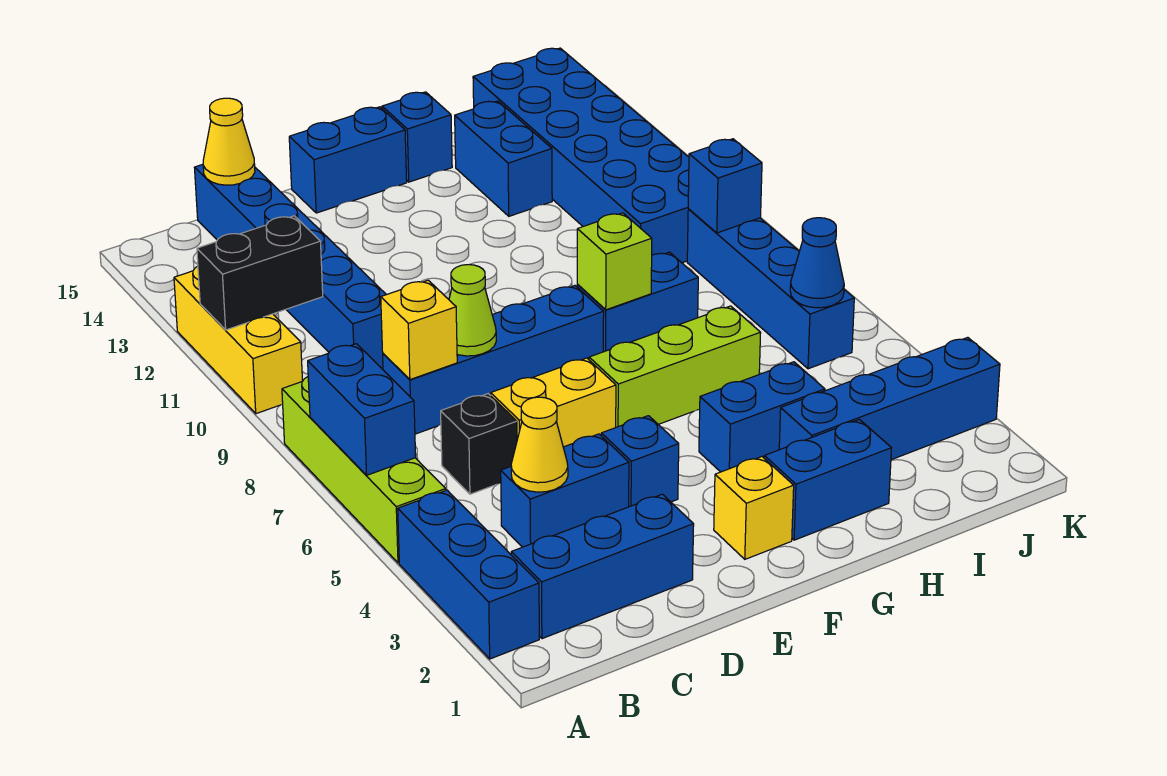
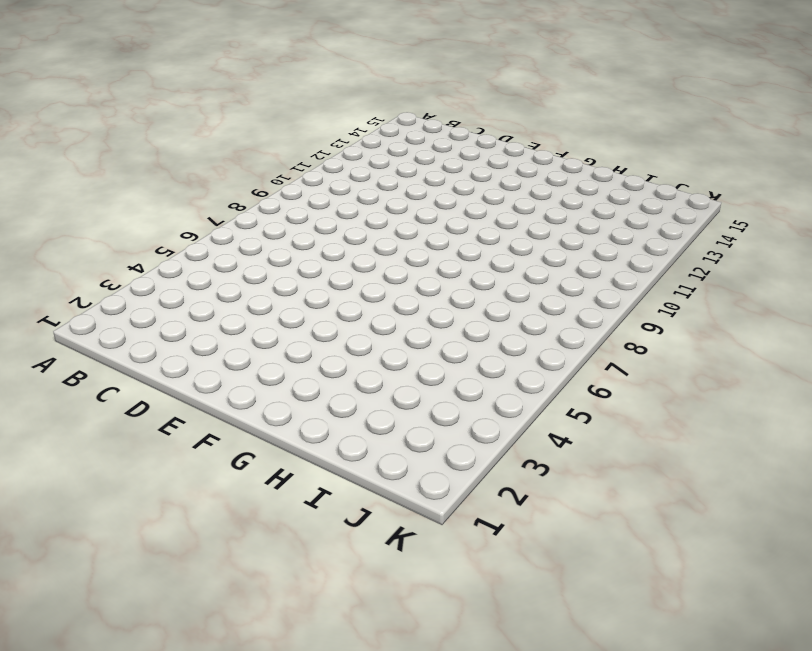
none -> blue 1x3 brick [398,490,539,659]
none -> lime 1x4 brick [282,377,446,563]
none -> yellow 1x3 brick [174,266,303,414]
none -> blue 1x3 brick [511,494,694,639]

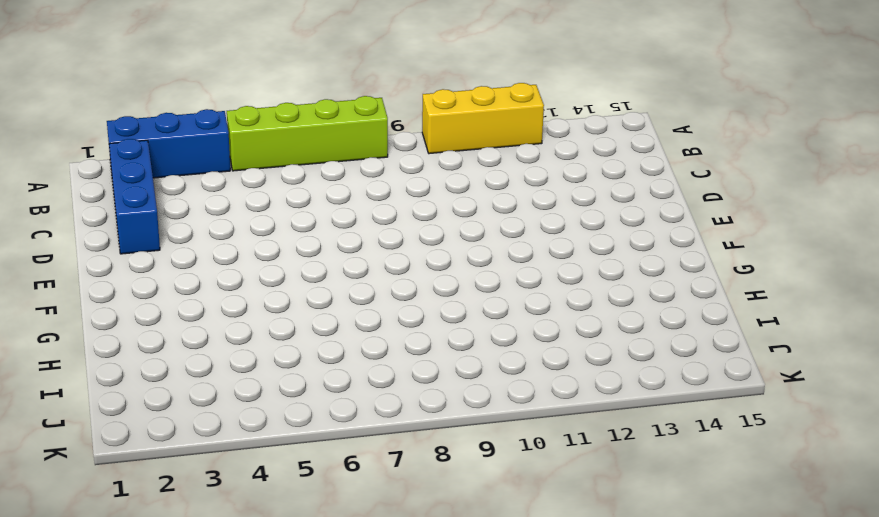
none -> blue 1x2 brick [501,434,629,547]
none -> black 1x1 brick [441,394,517,494]
none -> blue 1x4 brick [383,286,604,434]
none -> blue 1x6 brick [194,164,386,368]

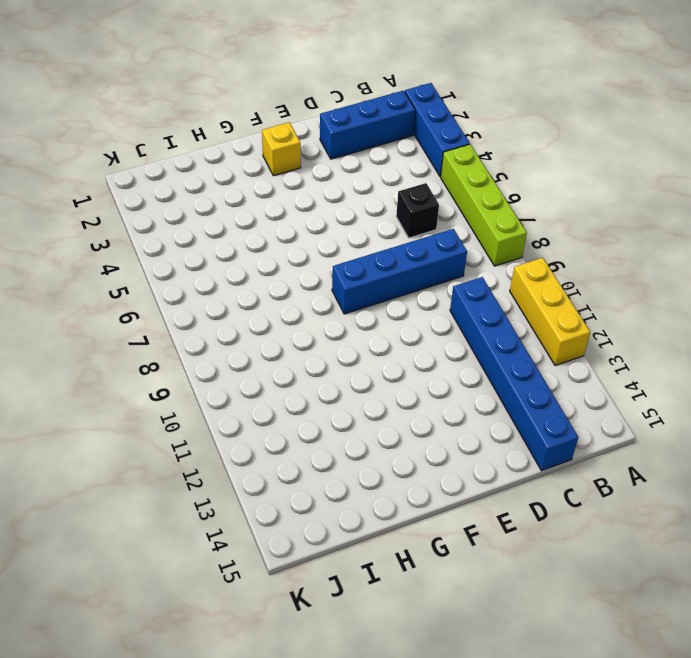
none -> blue 1x2 brick [501,434,629,547]
none -> yellow 1x2 brick [491,358,616,447]
none -> blue 1x1 brick [601,416,679,507]
none -> blue 1x2 brick [289,107,407,213]

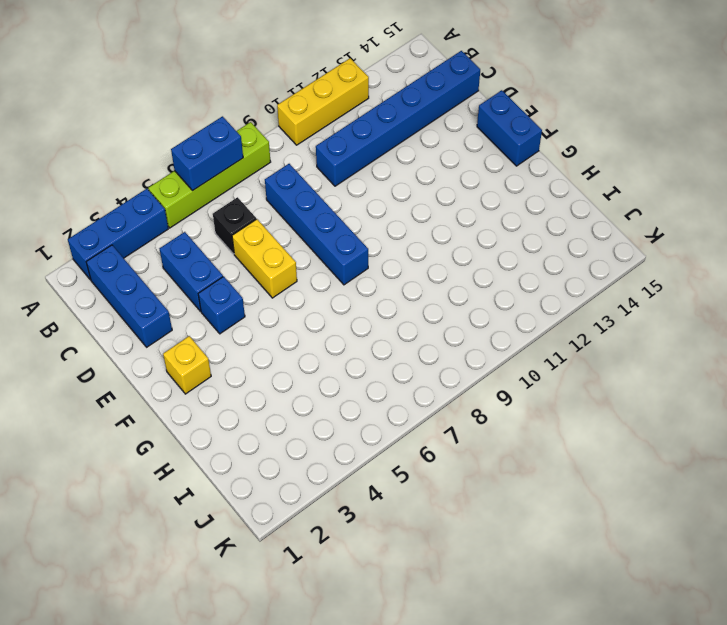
none -> lime 1x3 brick [589,306,761,427]
none -> blue 1x2 brick [764,420,891,540]
none -> blue 1x2 brick [699,362,825,472]
none -> blue 1x2 brick [577,252,698,352]

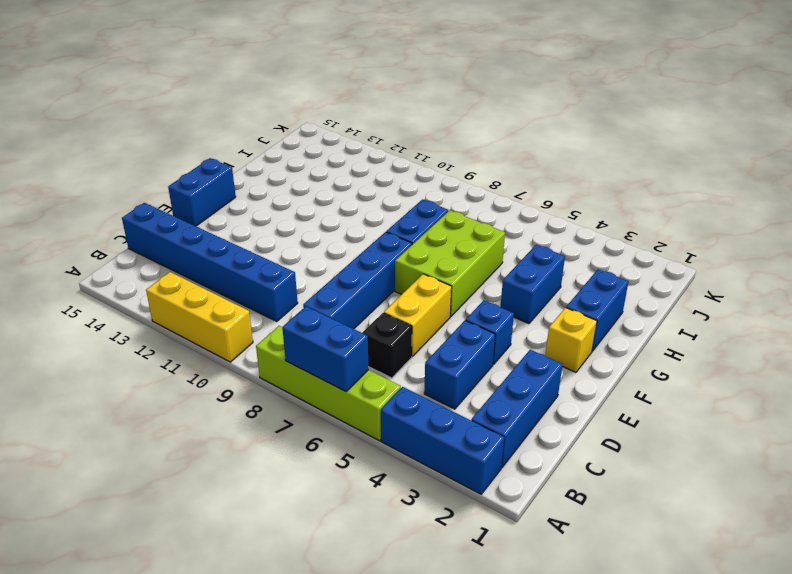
lime 2x3 brick [395,210,505,316] -> lime 1x3 brick [589,306,761,427]
none -> blue 1x1 brick [382,92,452,182]
none -> blue 1x4 brick [779,337,1000,460]
none -> blue 1x2 brick [455,101,552,216]
none -> blue 2x6 brick [473,48,689,263]

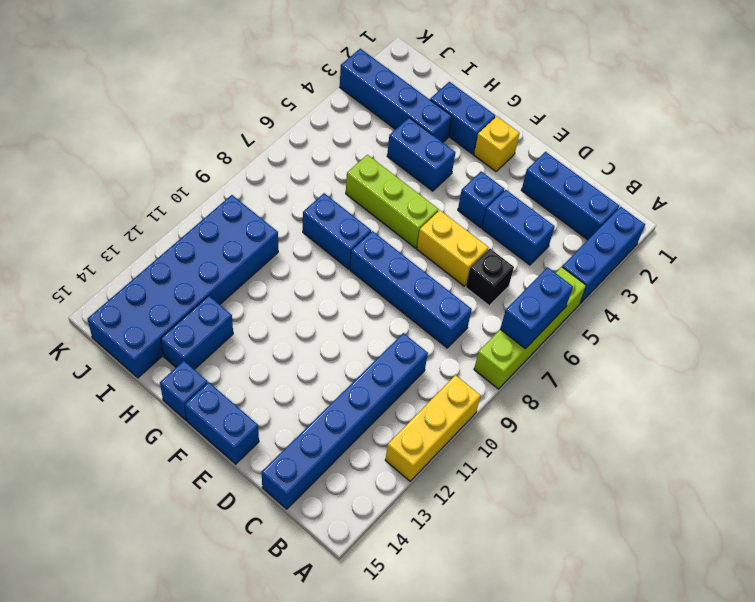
none -> blue 1x4 brick [687,209,854,369]
none -> black 1x2 brick [197,216,323,330]
none -> yellow 1x1 cone [511,397,568,492]
none -> yellow 1x1 brick [381,280,457,380]

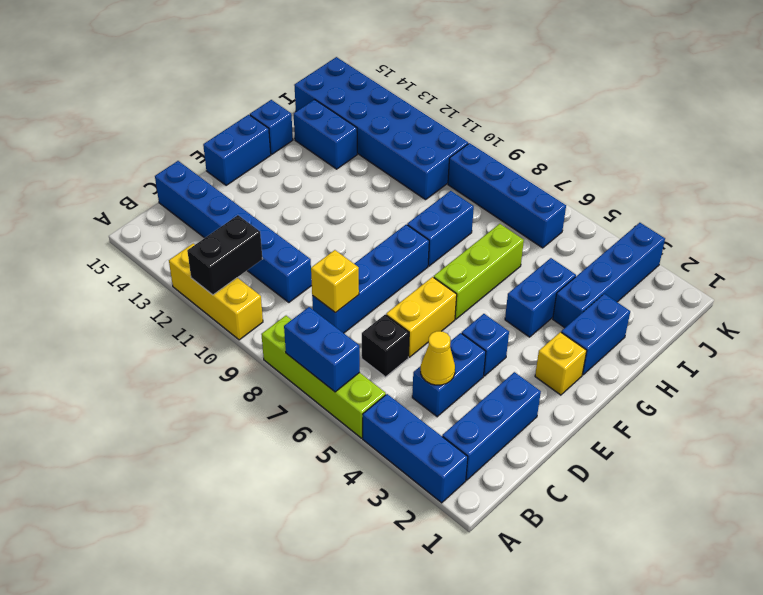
none -> yellow 1x1 cone [203,98,255,185]
none -> lime 1x1 cone [449,265,496,356]
none -> lime 1x1 brick [577,213,652,310]
none -> blue 1x1 cone [790,218,844,308]

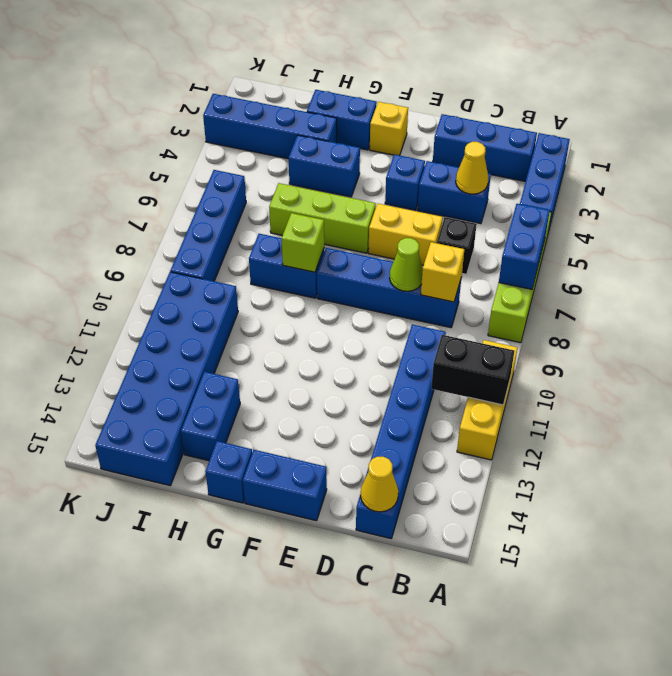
none -> blue 1x1 cone [790,218,844,308]
none -> blue 1x1 brick [688,139,762,233]

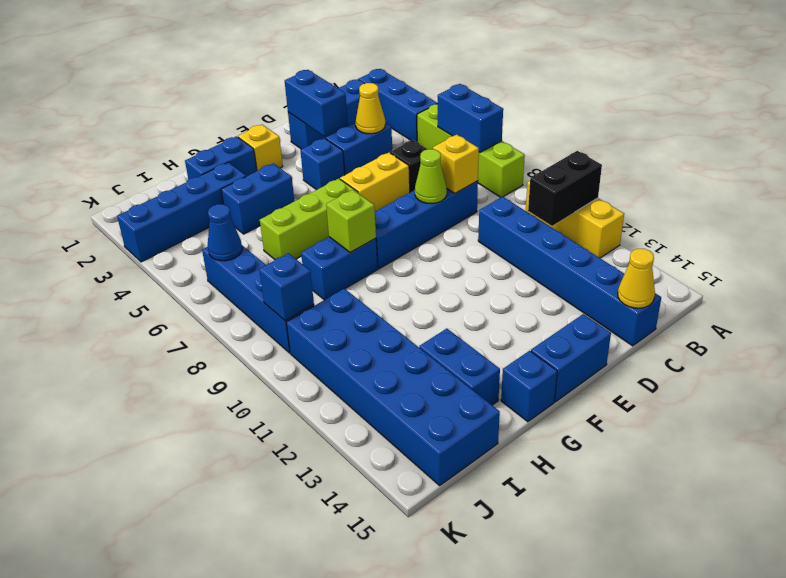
blue 1x2 brick [285,70,348,136] -> none

